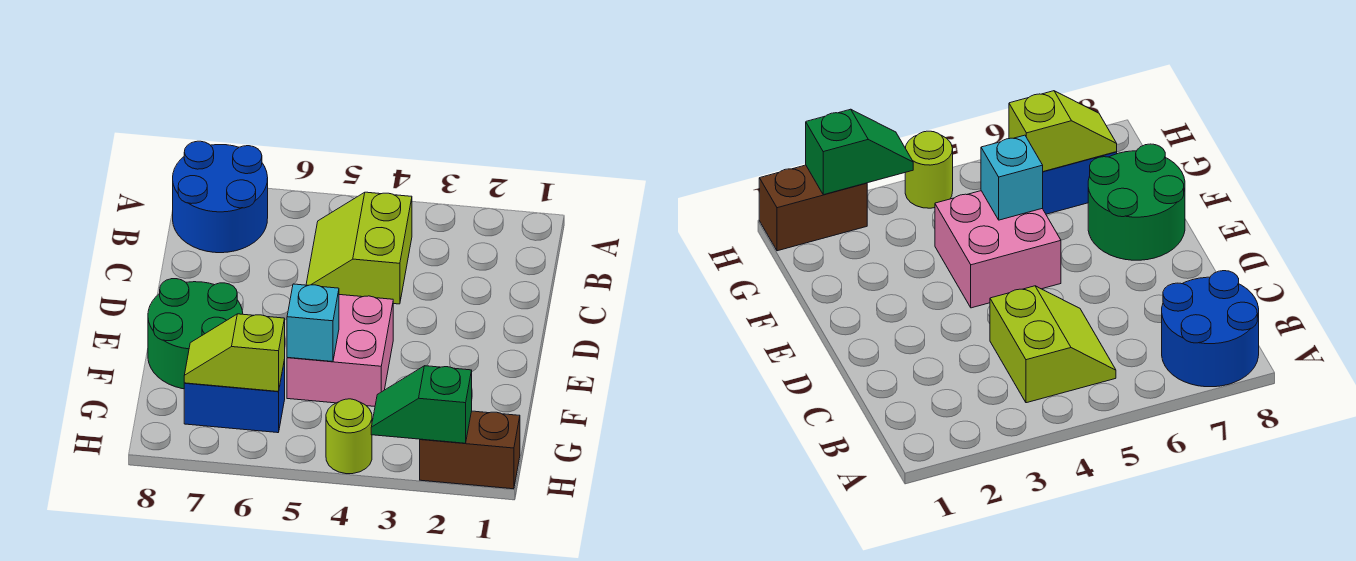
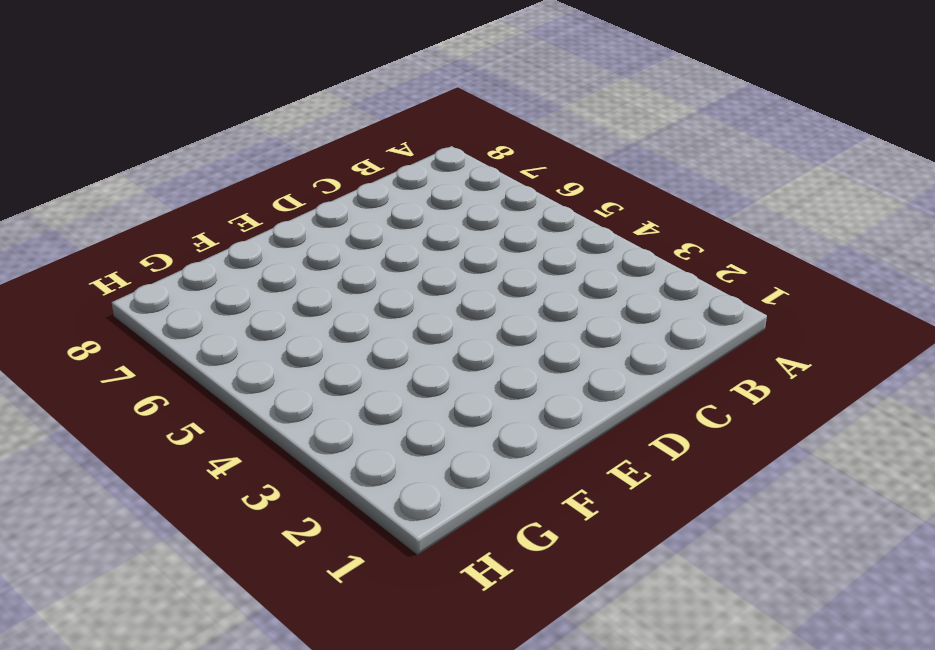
none -> blue 2x2 round brick [173,141,268,253]
none -> lime 2x2 slope [306,192,412,304]

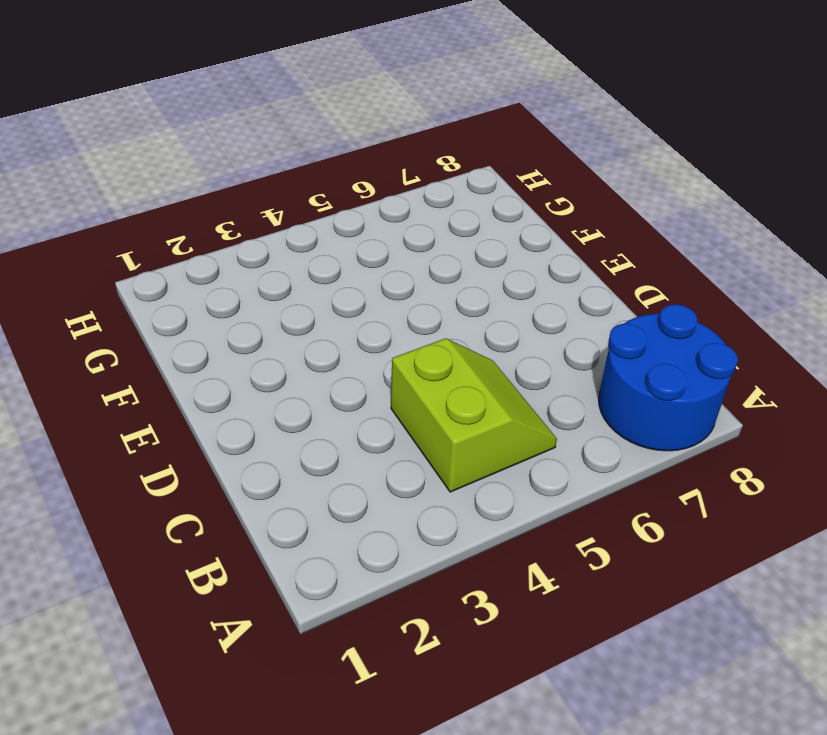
none -> pink 2x2 brick [287,295,393,406]
none -> green 2x2 round brick [148,279,243,389]

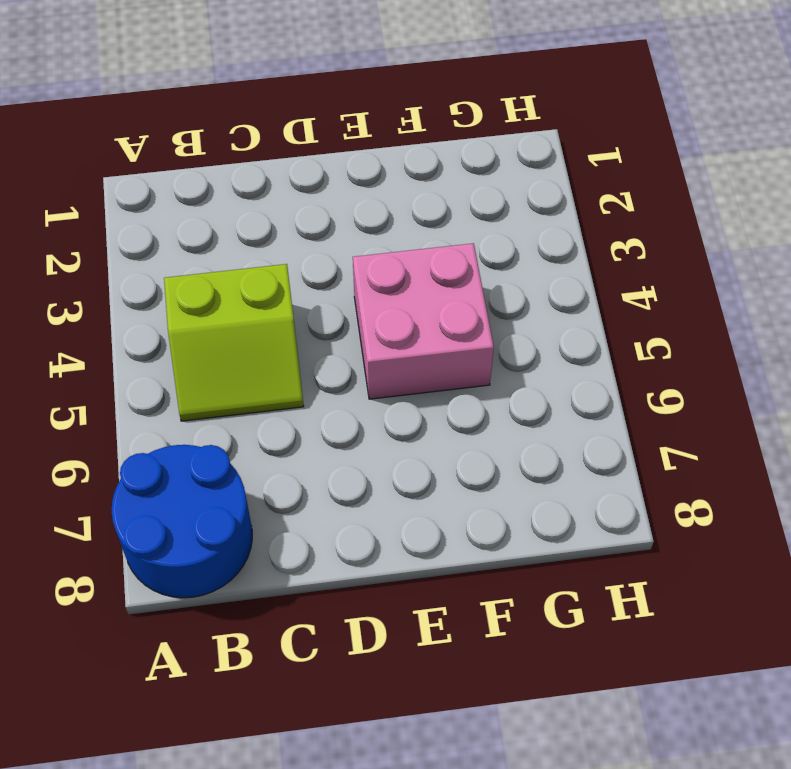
none -> green 2x2 round brick [148,279,243,389]
none -> blue 1x2 brick [184,360,285,433]

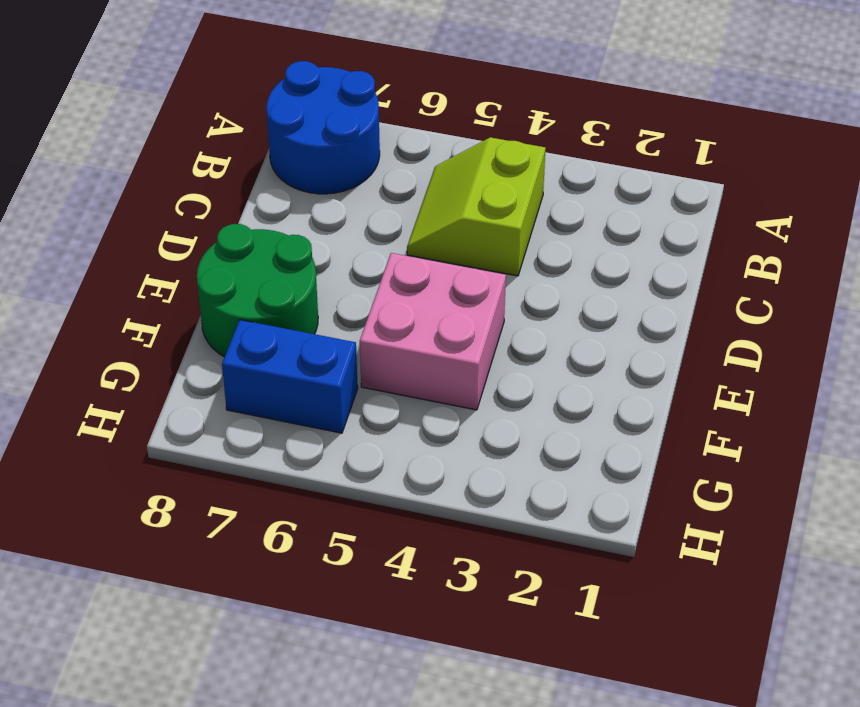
none -> brown 1x2 brick [420,411,520,489]
none -> lime 1x1 round brick [326,399,372,474]

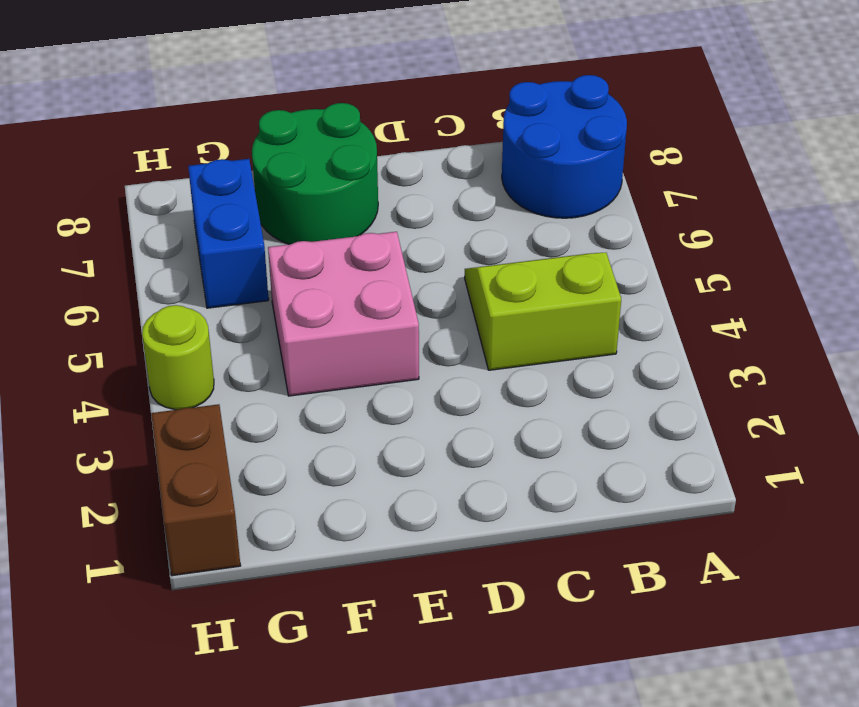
none -> cyan 1x1 brick [287,284,339,362]
none -> lime 1x2 slope [184,314,285,392]

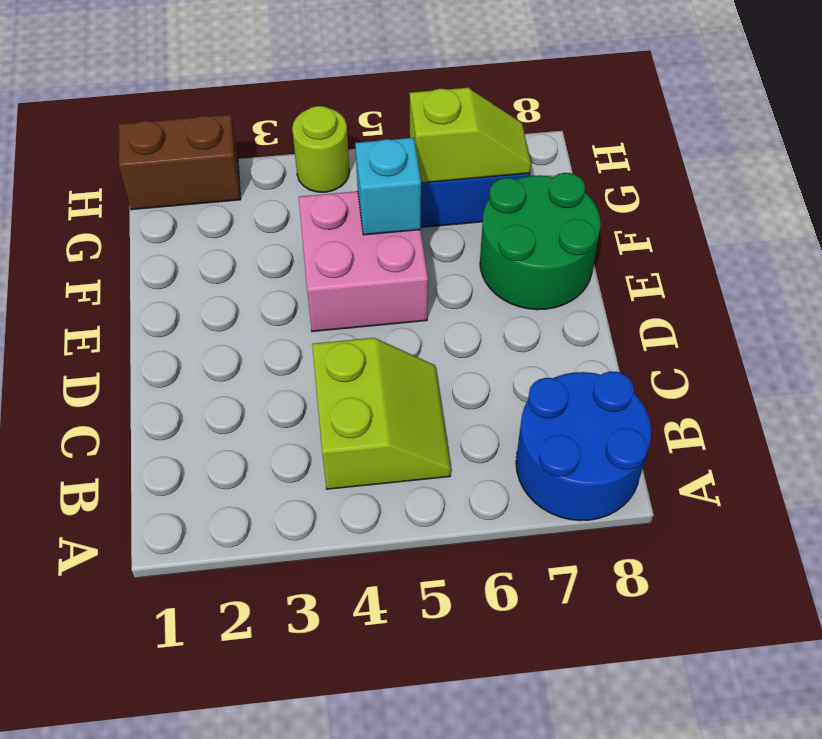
none -> green 1x2 slope [371,366,472,443]

